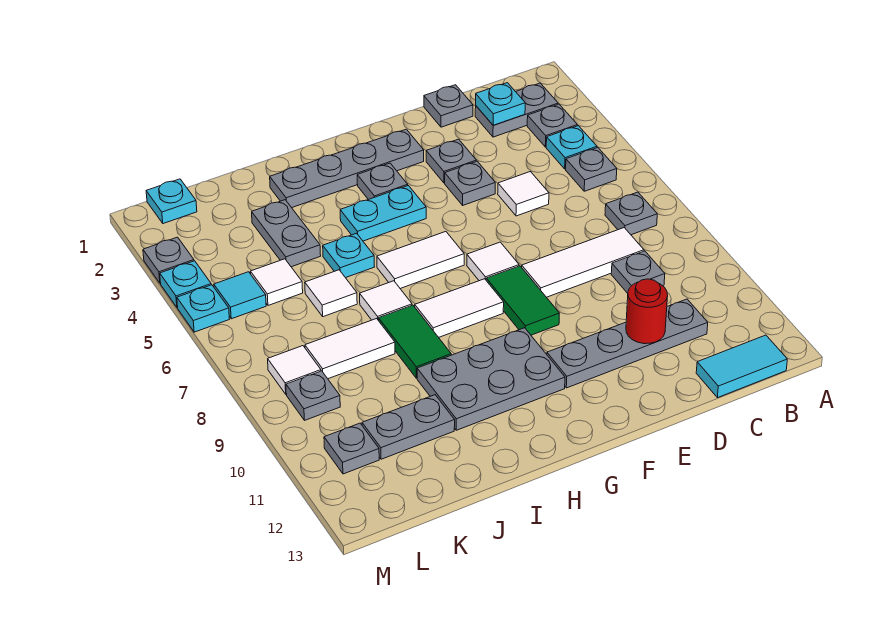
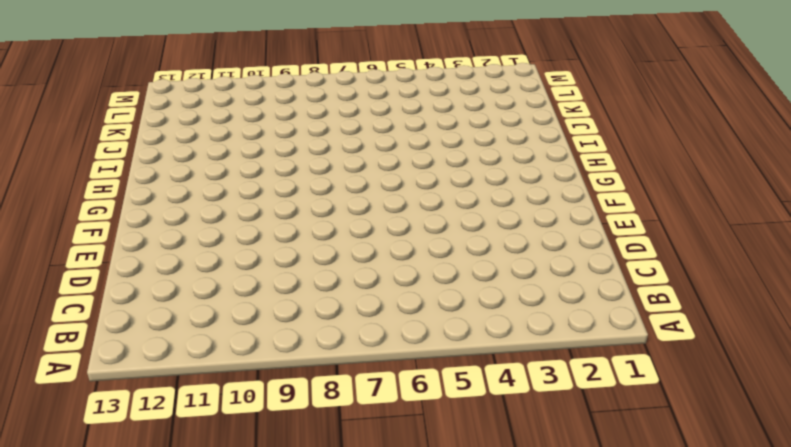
none -> grey 1x2 plate [475,83,558,137]
none -> grey 1x1 plate [527,104,577,147]
none -> cyan 1x1 plate [546,126,597,169]
none -> grey 1x1 plate [566,148,617,191]

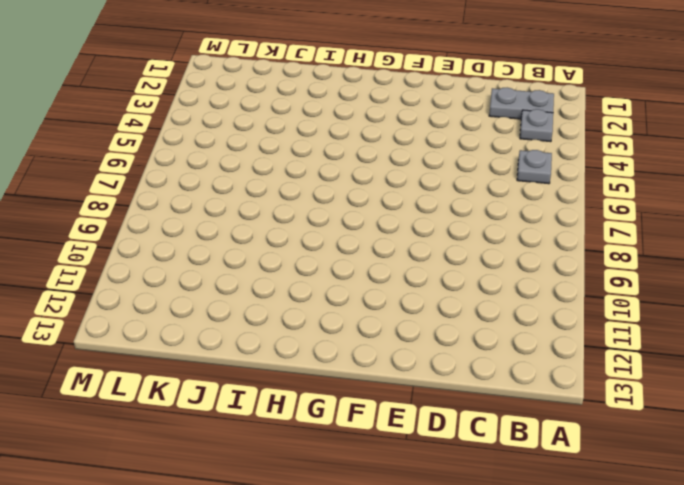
none -> cyan 1x1 plate [546,126,597,169]
none -> grey 1x1 plate [605,192,657,235]
none -> cyan 1x2 tile [696,335,787,398]
none -> white 1x3 tile [522,228,644,297]

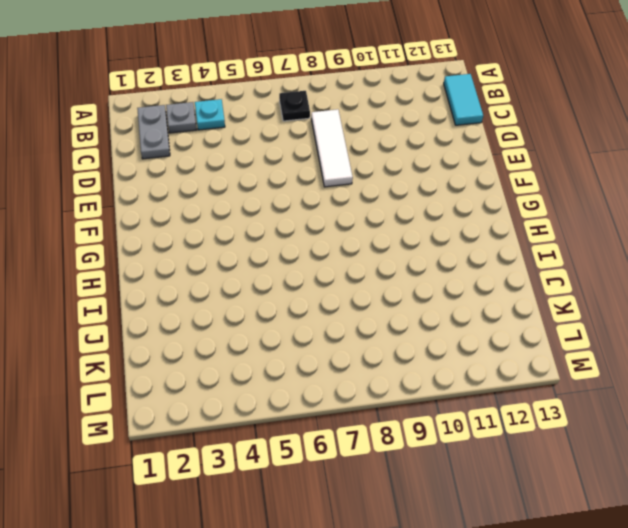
black 1x1 plate [279,91,310,121] -> grey 1x1 plate [605,192,657,235]
none -> grey 1x1 plate [566,148,617,191]
none -> grey 1x1 plate [611,251,665,293]
none -> grey 1x4 plate [547,299,708,388]
none -> grey 1x1 plate [424,85,473,127]

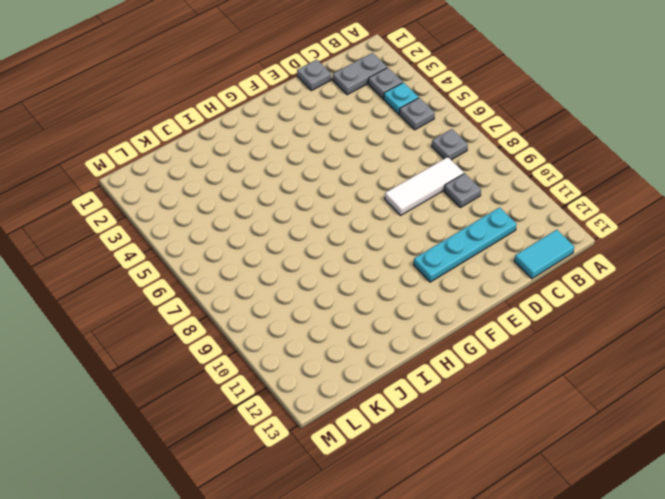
cyan 1x4 plate [414,207,517,282] -> grey 1x4 plate [547,299,708,388]
none -> white 1x1 tile [498,172,549,216]
none -> grey 1x1 plate [426,139,476,183]
none -> grey 1x1 plate [445,161,495,205]
none -> grey 1x4 plate [270,129,424,208]

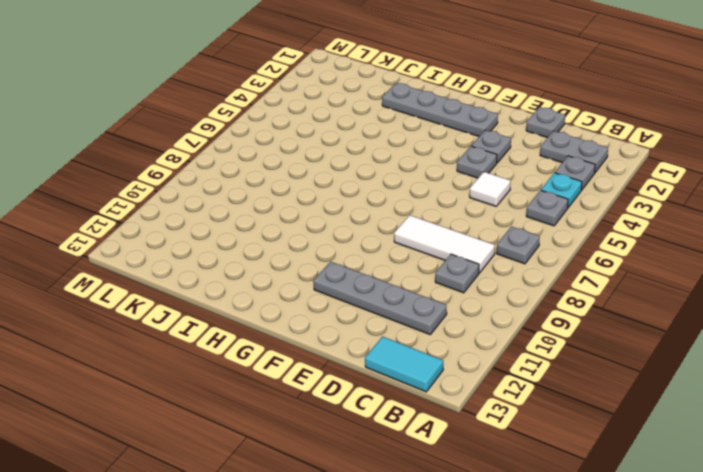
none -> white 1x1 tile [467,242,519,281]
none -> green 1x2 tile [486,266,559,335]
none -> grey 1x1 plate [357,163,408,200]
none -> cyan 1x2 plate [340,186,426,241]

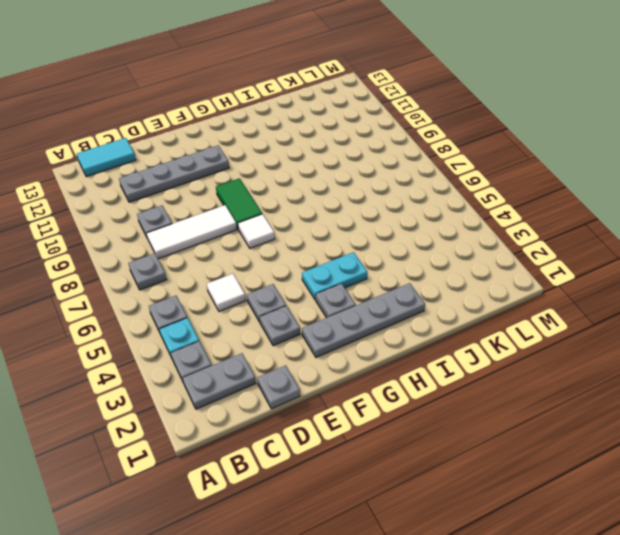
none -> white 1x2 tile [377,232,464,289]
none -> white 1x2 tile [415,279,504,337]
none -> grey 2x3 plate [417,328,565,430]
none -> cyan 1x1 plate [323,233,374,278]

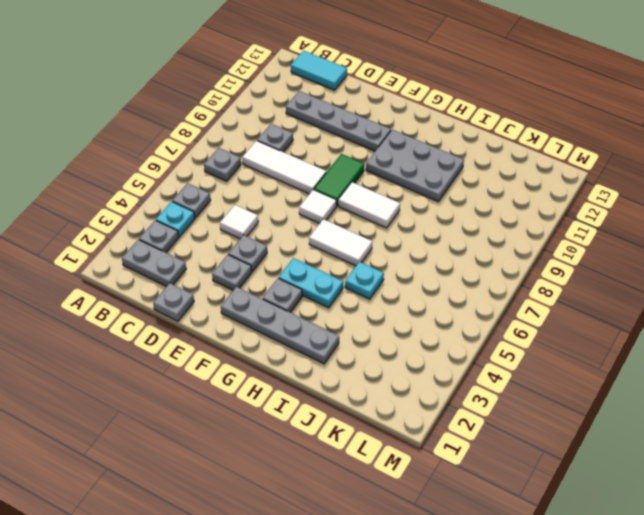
none -> white 1x1 tile [360,281,412,321]
none -> green 1x2 tile [378,305,451,378]
none -> grey 1x2 plate [252,200,321,267]
none -> white 1x1 tile [305,270,357,317]

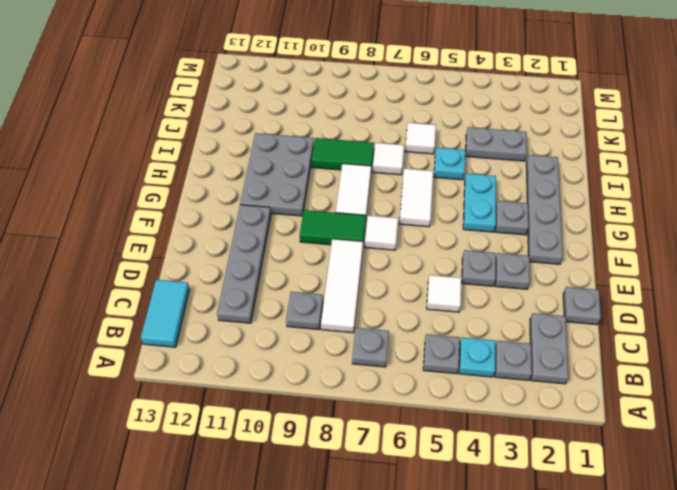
none -> white 1x2 tile [305,319,395,379]
none -> grey 1x2 plate [362,395,455,459]
none -> white 1x1 tile [250,259,303,305]
none -> cyan 1x1 plate [146,179,197,224]

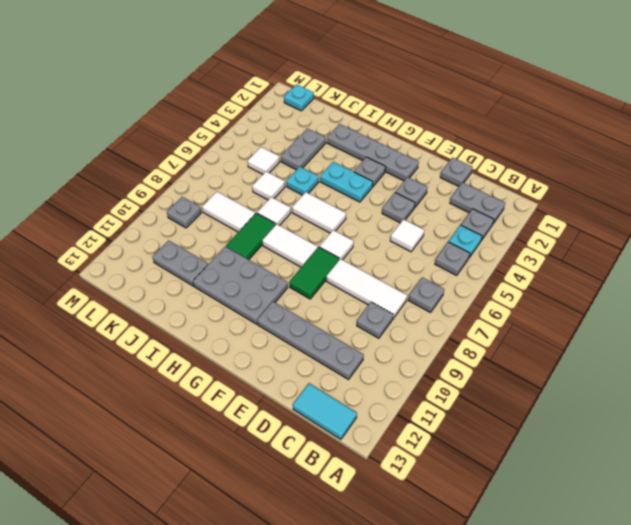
none -> cyan 1x1 tile [214,272,266,319]
none -> white 1x1 tile [268,346,321,394]
none -> grey 1x1 plate [324,423,379,474]
none -> grey 1x1 plate [143,237,194,283]

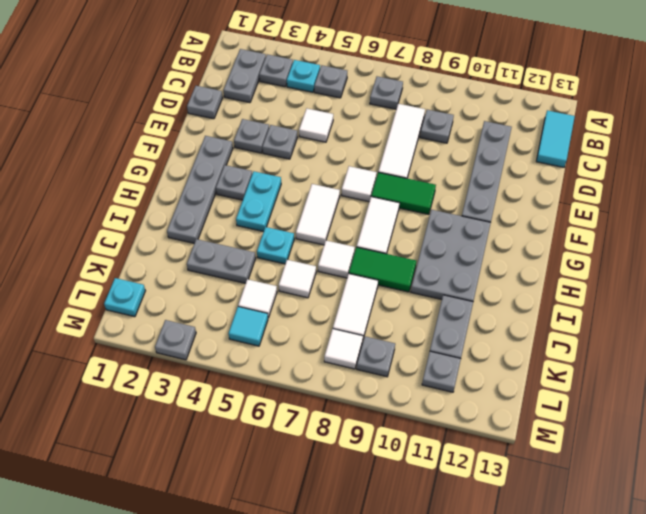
none -> cyan 1x1 plate [160,261,211,307]
none -> cyan 1x1 plate [177,285,229,332]
none -> cyan 1x1 plate [476,83,525,125]
none -> red 1x1 round brick [626,279,668,344]

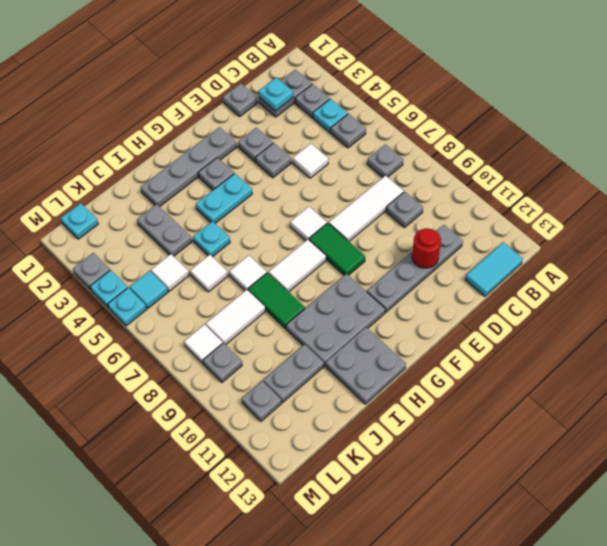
grey 2x2 plate [326,327,406,404] -> none
none -> white 1x2 tile [377,232,464,289]

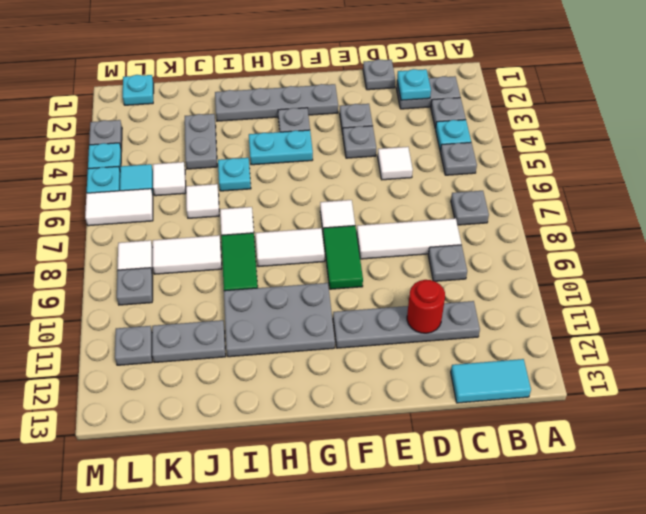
white 1x2 tile [85,189,153,226] -> white 1x2 tile moved to [377,232,464,289]

